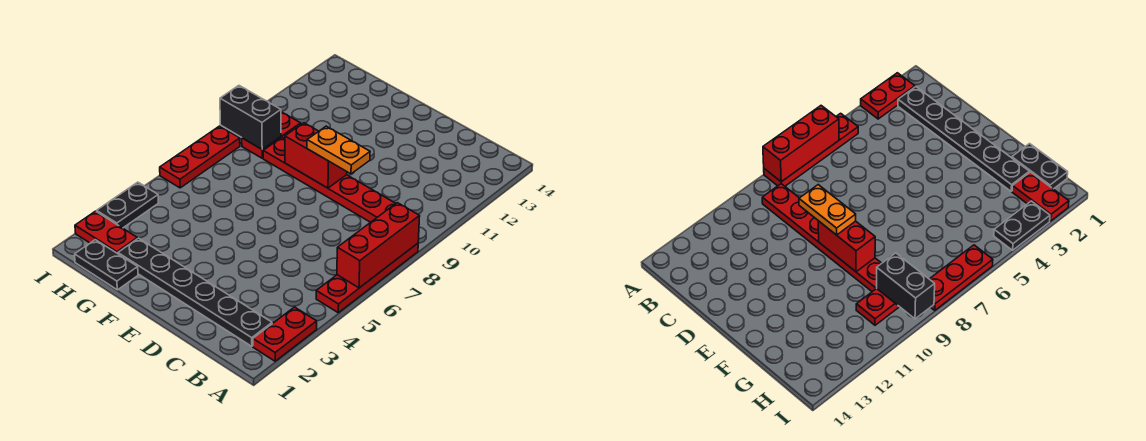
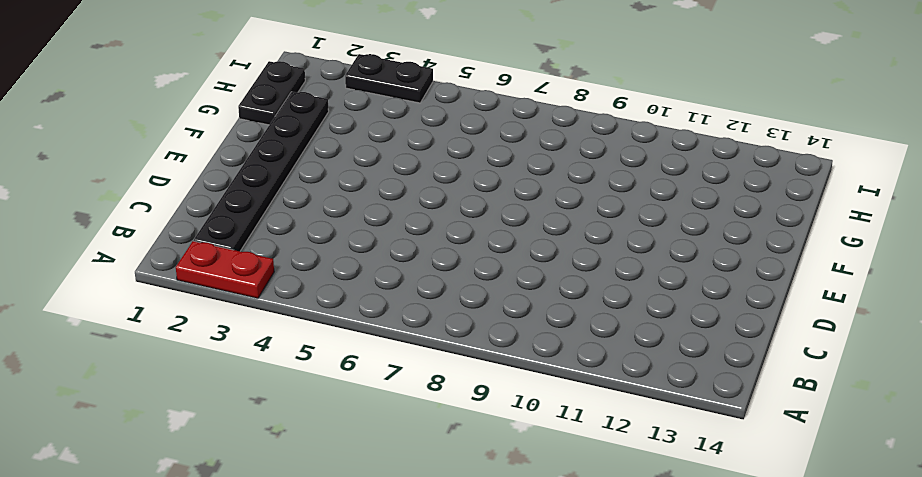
none -> red 1x4 plate [316,243,418,313]
none -> red 1x6 plate [263,137,396,222]
none -> red 1x2 plate [75,211,137,254]

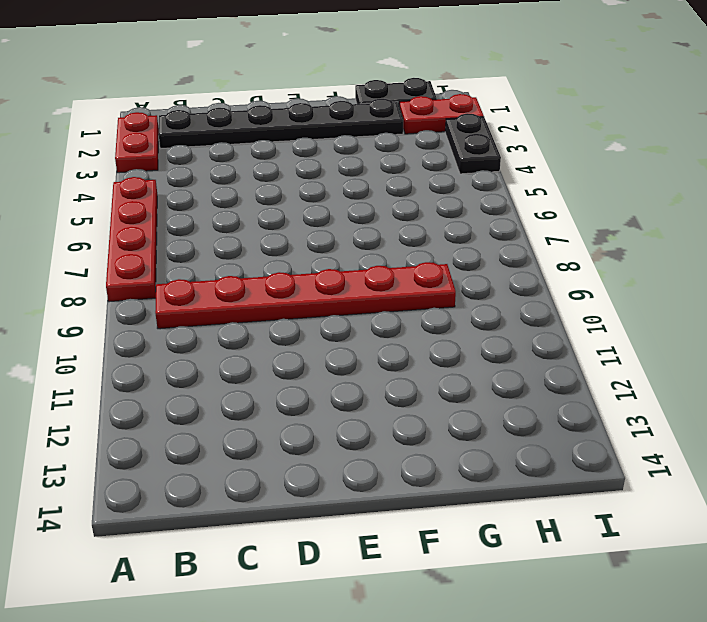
none -> red 1x2 plate [242,112,301,158]
none -> red 1x3 plate [160,126,240,188]
none -> red 1x3 brick [337,203,420,288]

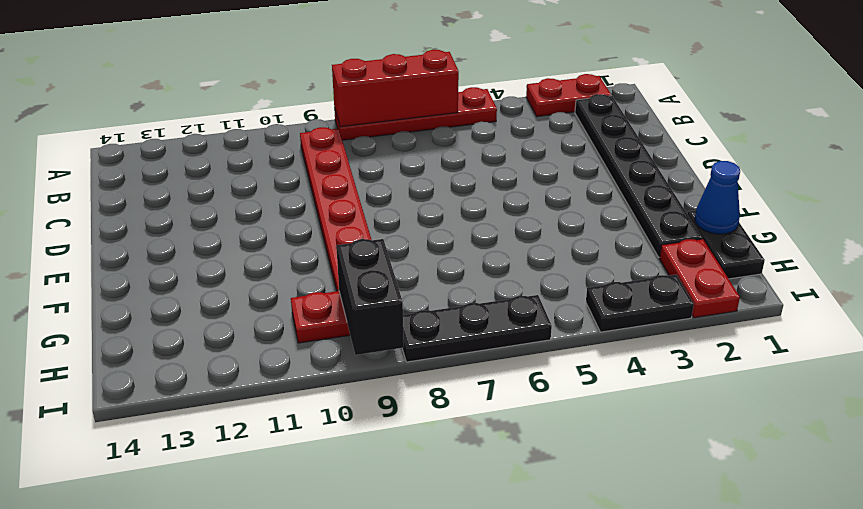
blue 1x1 cone [695,161,740,234] -> none
black 1x3 plate [402,295,552,362] -> red 1x3 plate [160,126,240,188]
none -> red 1x2 brick [285,123,347,188]
none -> orange 1x2 plate [307,126,370,174]

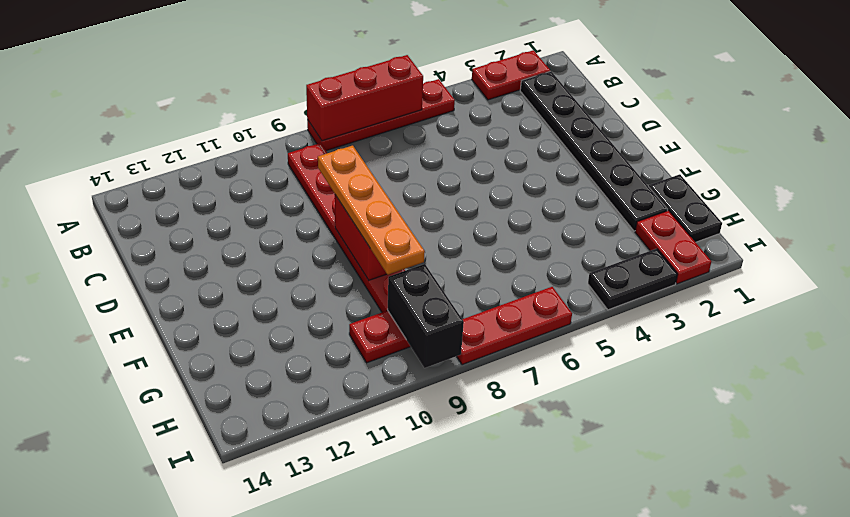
orange 1x4 plate [318,146,425,275] -> orange 1x2 plate [307,126,370,174]

